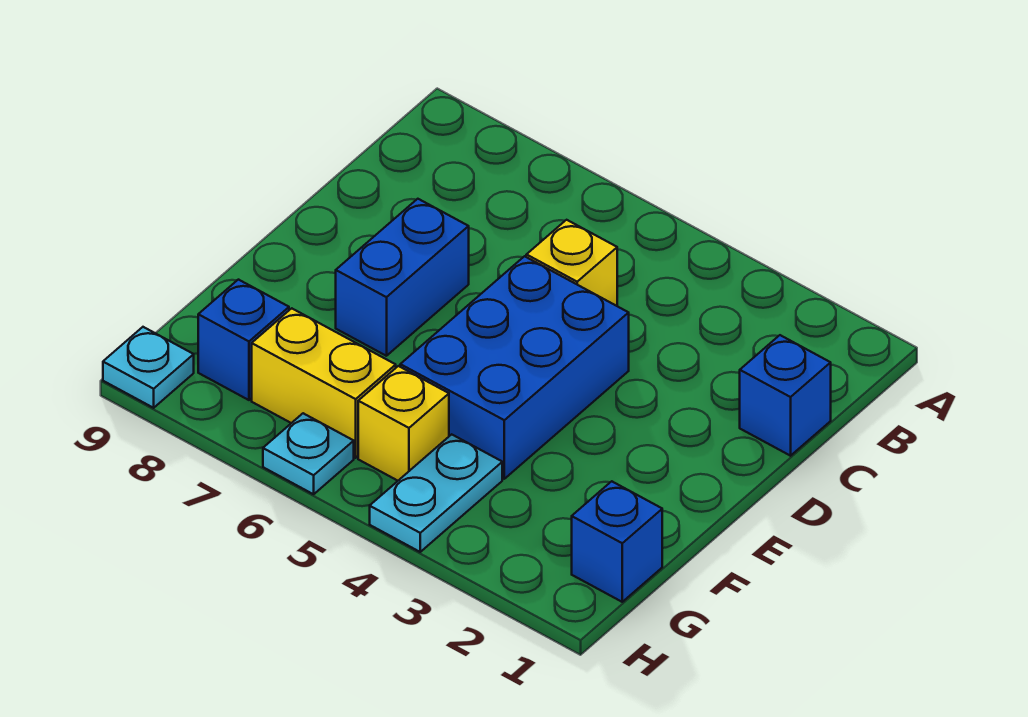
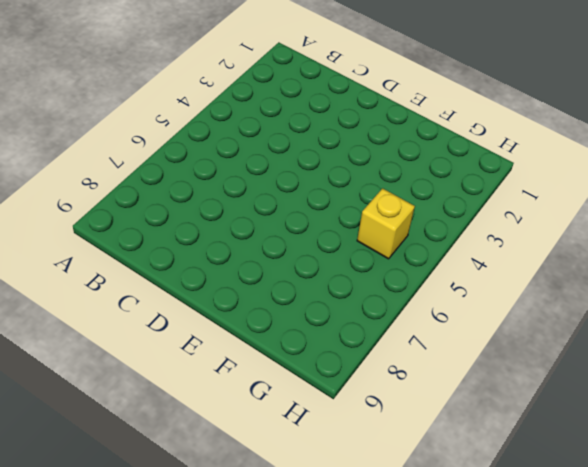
none -> blue 1x1 brick [740,335,831,456]
none -> yellow 1x1 brick [526,220,617,306]

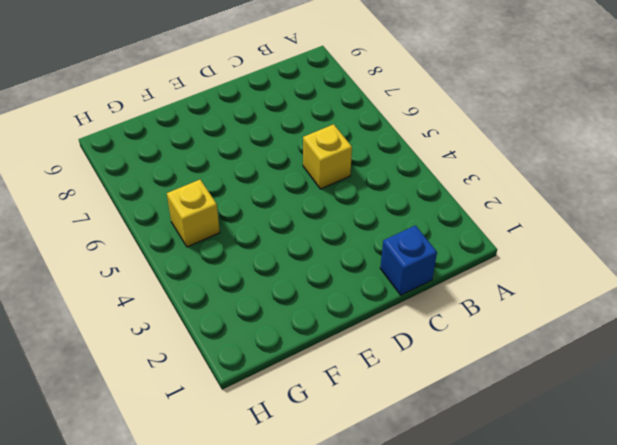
none -> blue 2x3 brick [400,256,629,479]
none -> blue 1x2 brick [336,199,469,356]

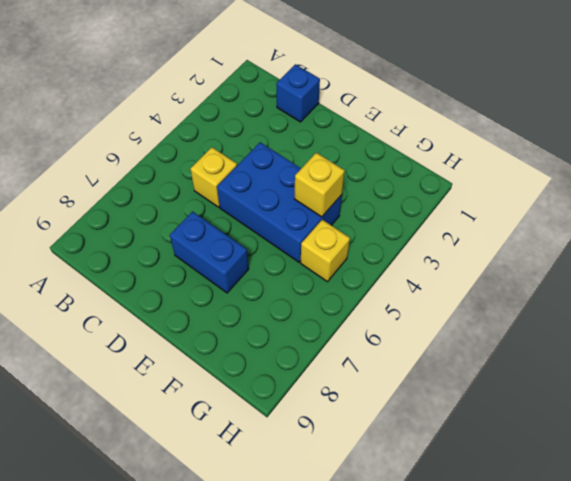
yellow 1x1 brick [295,153,345,217] -> none
none -> blue 1x1 brick [572,481,662,602]
none -> cyan 1x2 plate [370,434,502,552]

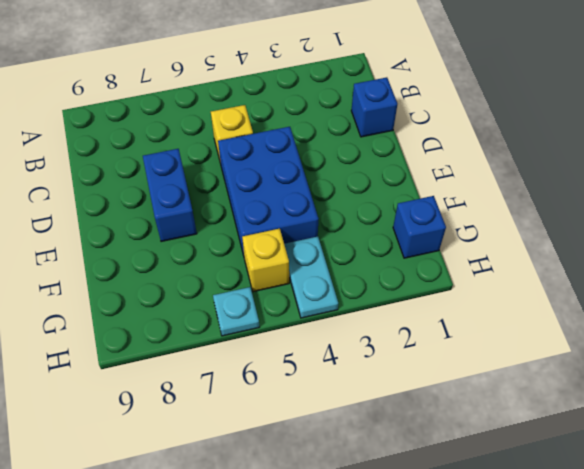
none -> yellow 1x2 brick [252,308,396,458]
none -> blue 1x1 brick [198,280,289,400]

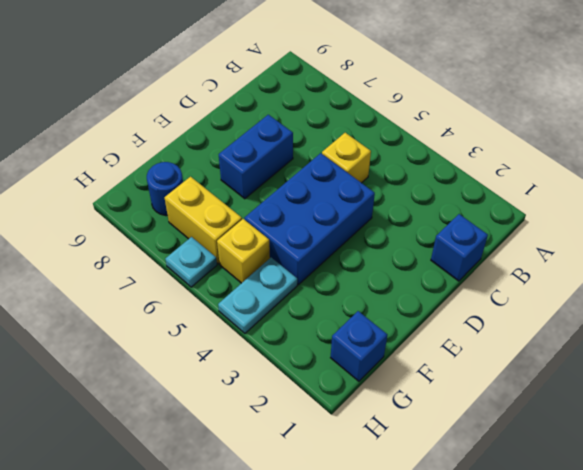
blue 1x1 round brick [147,162,183,216] -> blue 1x1 brick [198,280,289,400]
none -> cyan 1x1 plate [103,327,194,408]

